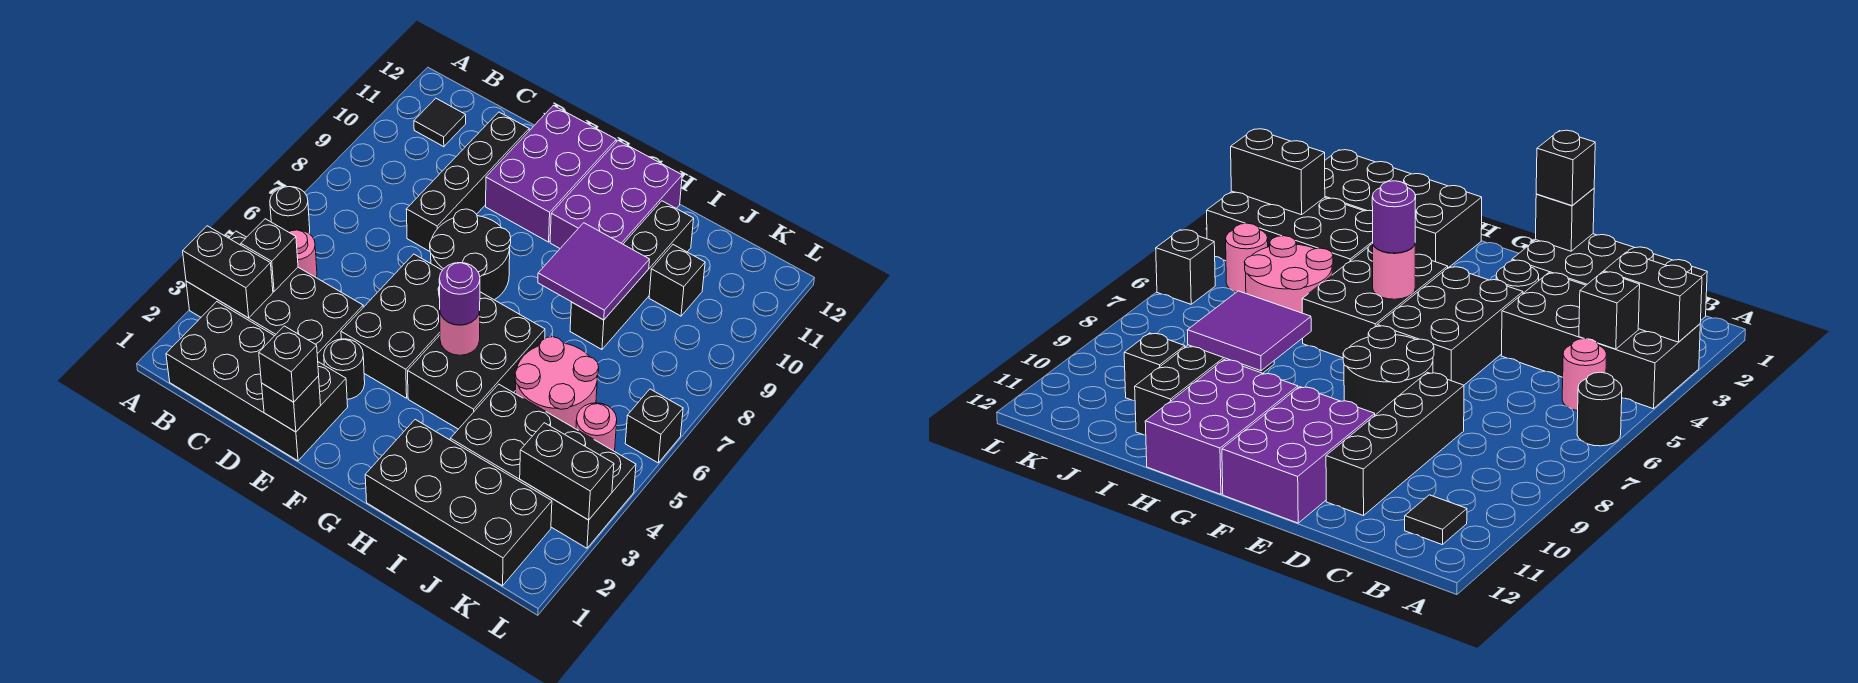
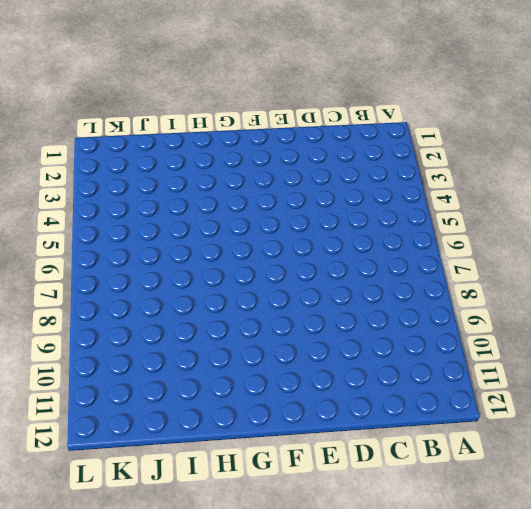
none -> black 2x4 brick [186,231,363,365]
none -> black 1x1 round brick [270,187,310,233]
none -> black 2x4 brick [166,302,348,461]

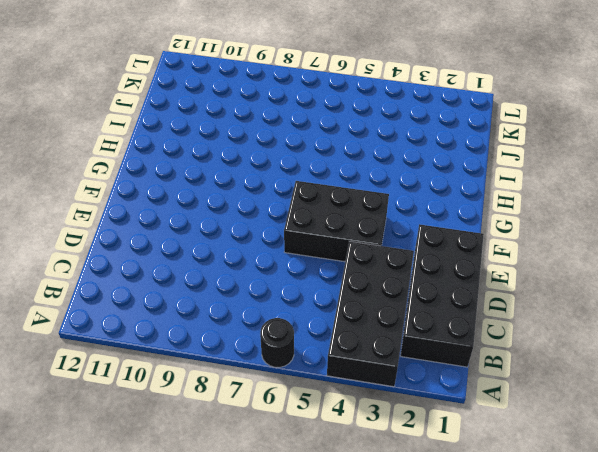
none -> pink 1x1 round brick [288,230,317,277]
none -> black 1x1 tile [414,98,466,147]
none -> black 1x4 brick [406,112,529,251]

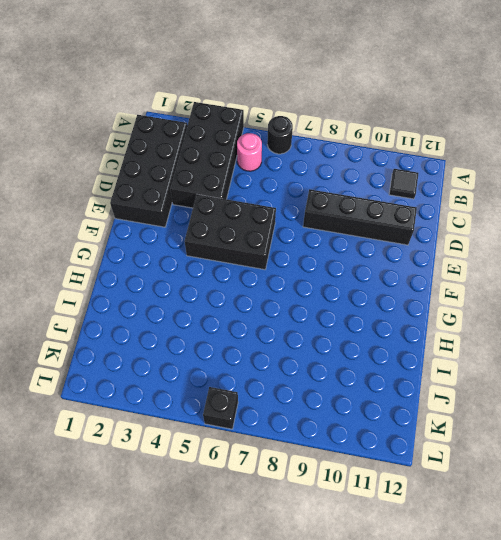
none -> black 1x1 round brick [324,339,365,399]
none -> black 2x2 round brick [430,209,511,300]
none -> purple 2x3 brick [486,105,616,242]

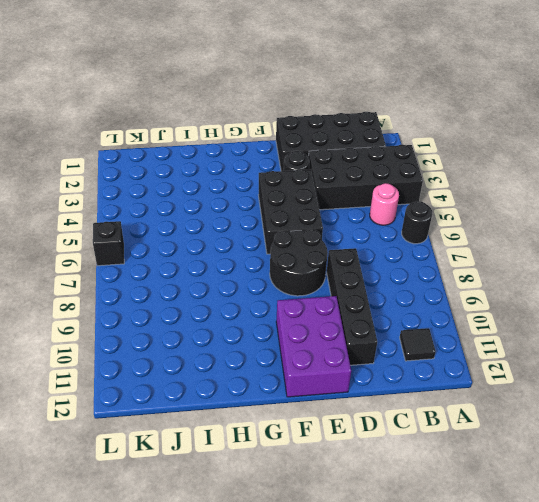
none -> black 2x3 brick [408,292,545,429]
none -> purple 2x3 brick [550,140,682,248]
none -> black 2x4 brick [365,420,552,586]

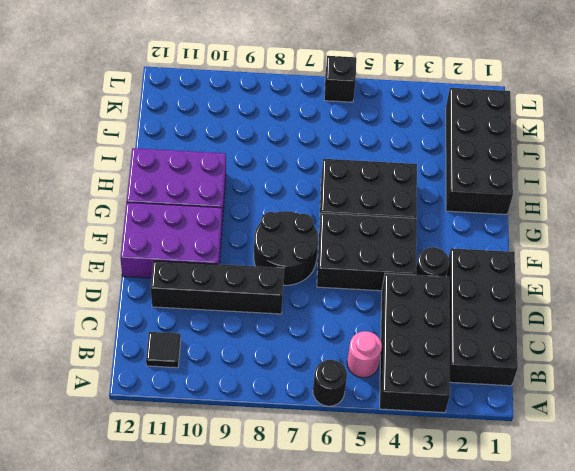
none -> black 2x4 brick [450,384,636,548]
none -> pink 2x2 round brick [515,337,599,429]
none -> black 1x4 brick [570,201,694,349]

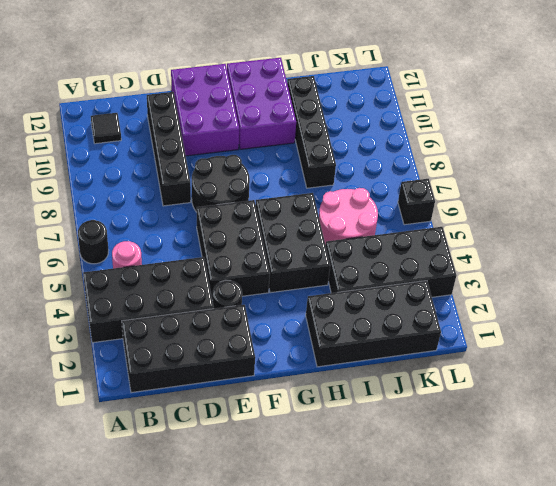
none -> black 1x1 brick [649,245,705,316]
none -> pink 1x1 round brick [576,403,617,451]
none -> black 1x2 brick [183,226,273,318]

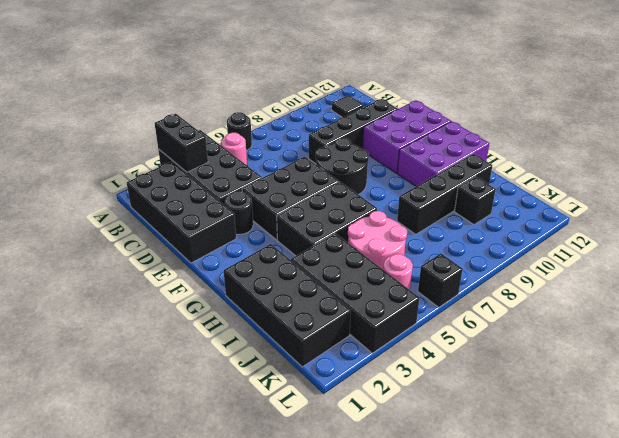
none -> black 1x1 brick [241,219,298,291]
none -> black 1x1 brick [262,376,321,432]
none -> pink 1x1 round brick [440,311,480,355]

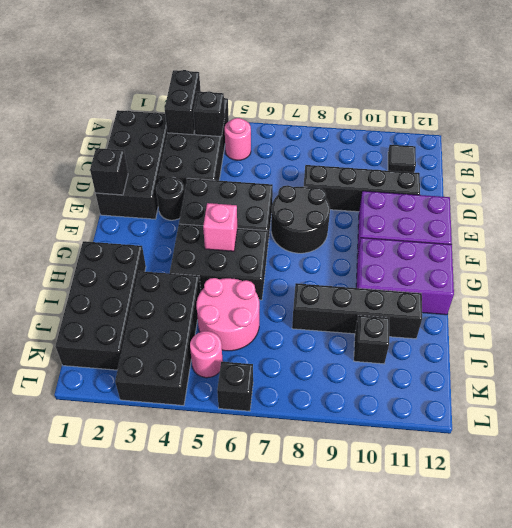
pink 1x1 brick [203,203,237,251] -> pink 1x1 round brick [440,311,480,355]
none -> black 1x1 round brick [270,187,310,233]
none -> purple 2x2 tile [538,223,649,320]
none -> black 1x2 brick [520,423,614,520]

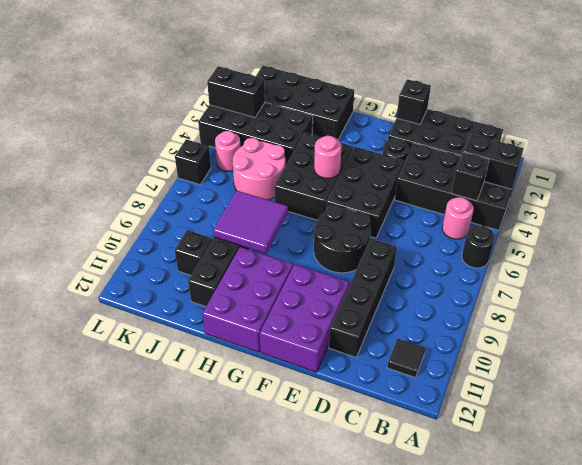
none -> black 1x1 brick [259,326,319,402]
none -> purple 1x1 round brick [439,263,480,325]

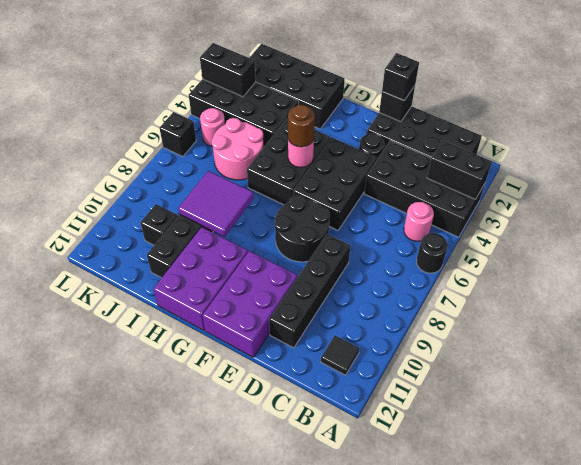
brown 1x1 round brick [288,105,315,147] -> purple 1x1 round brick [439,263,480,325]
none -> black 1x1 brick [241,219,298,291]

